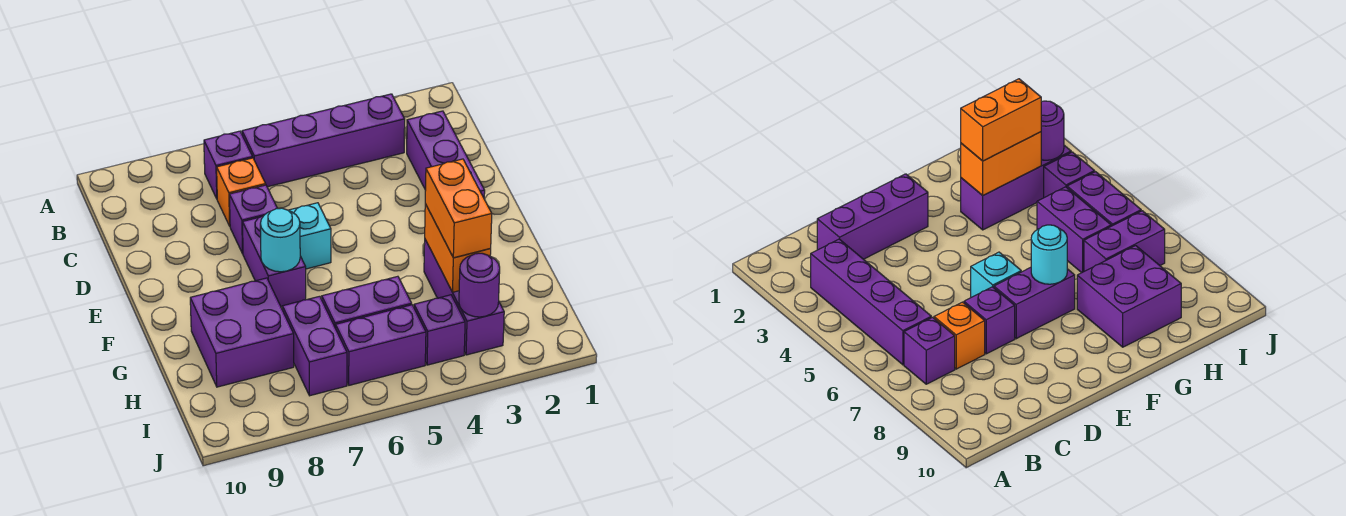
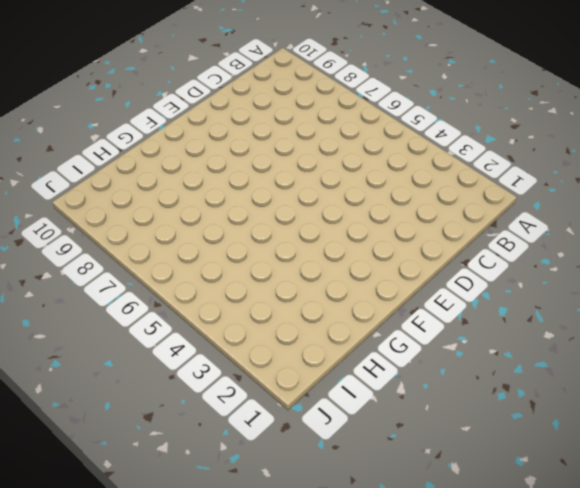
none -> purple 1x4 brick [242,94,405,187]
none -> purple 1x1 brick [204,131,253,198]
none -> purple 1x3 brick [407,111,485,198]

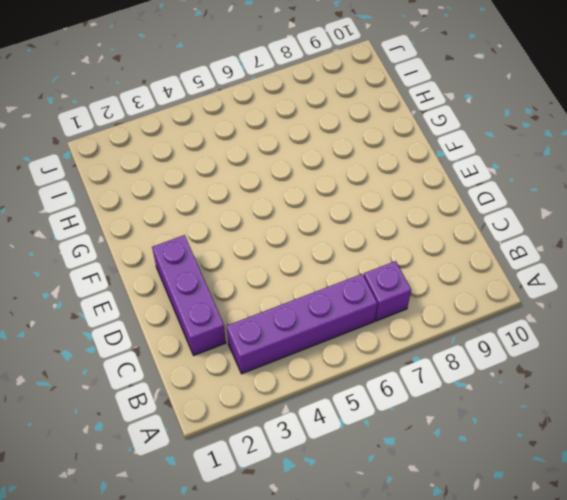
none -> orange 1x1 brick [217,158,266,226]
none -> purple 1x1 brick [229,185,278,254]
none -> cyan 1x1 brick [288,203,331,269]

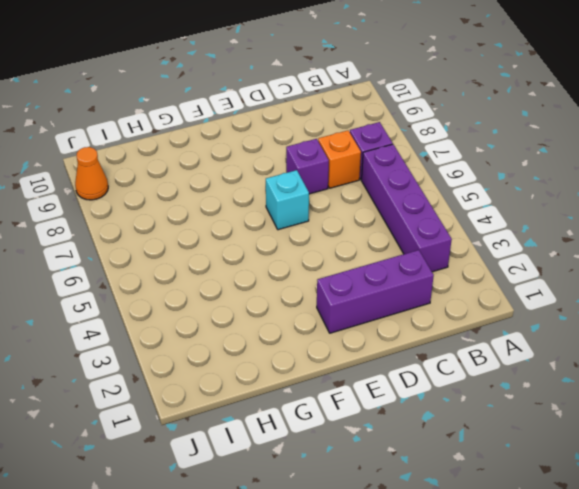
orange 1x1 cone [75,147,108,200] -> none
none -> purple 1x2 brick [243,216,306,307]
none -> purple 1x3 brick [424,240,504,355]
none -> purple 2x2 brick [190,278,294,387]

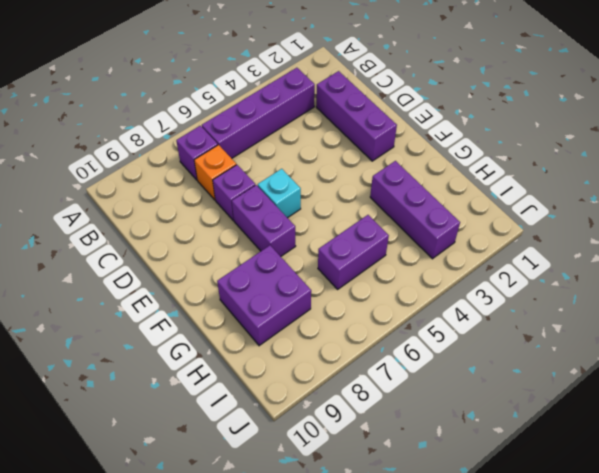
none -> purple 1x2 brick [282,296,347,396]
none -> purple 1x1 brick [414,295,465,365]
none -> purple 1x2 brick [336,305,426,385]

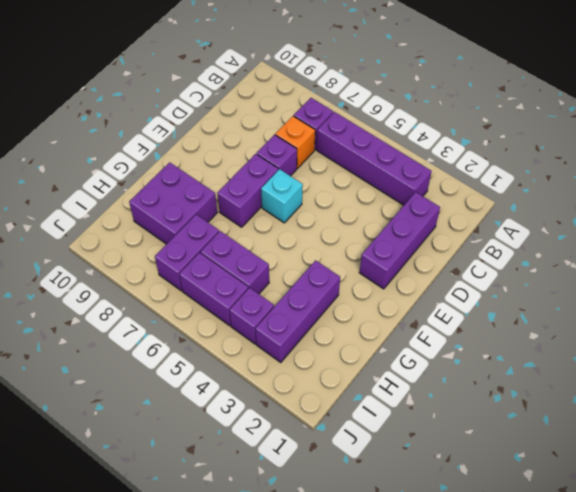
none -> cyan 1x1 round brick [260,208,300,272]
none -> orange 1x2 brick [425,204,491,292]
none -> purple 1x1 round brick [459,253,500,317]

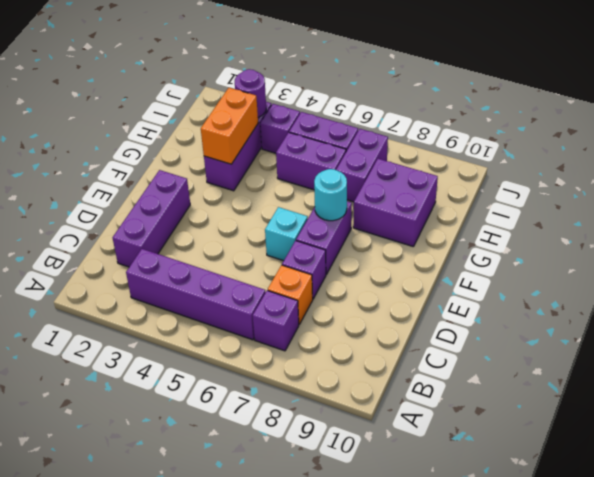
none -> orange 1x2 brick [425,159,492,258]

